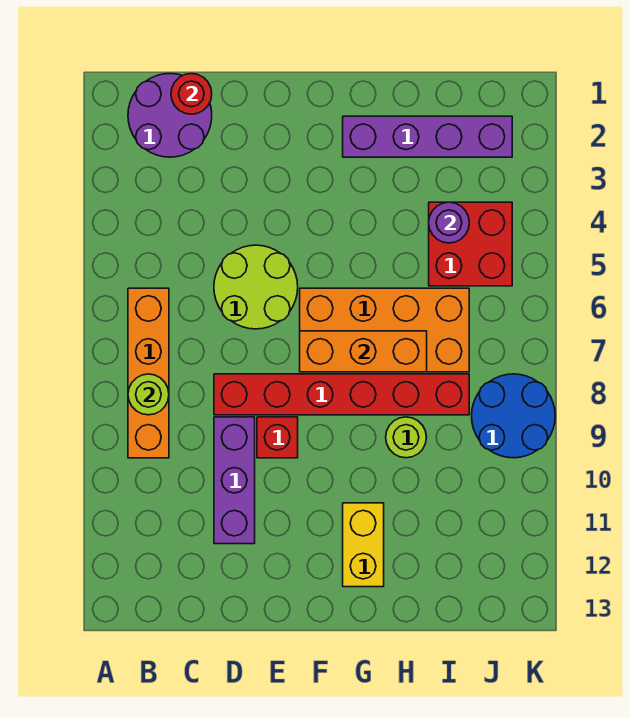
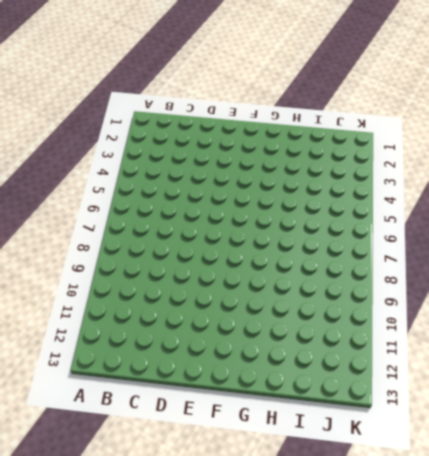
none -> purple 2x2 round brick [128,74,212,157]
none -> orange 1x4 brick [128,288,169,458]
none -> lime 2x2 round brick [214,245,298,329]

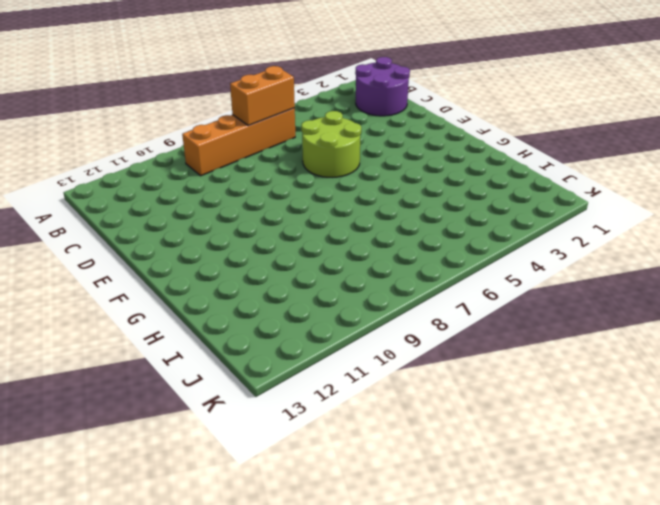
orange 1x2 brick [230,66,295,126] -> none
none -> red 1x6 brick [214,374,469,415]
none -> purple 1x3 brick [214,417,255,544]
none -> red 1x1 brick [257,417,298,458]

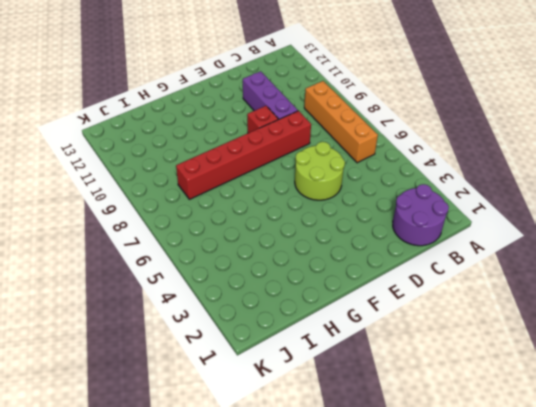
none -> orange 2x4 brick [300,288,469,372]
none -> purple 1x4 brick [343,116,512,157]
none -> yellow 1x2 brick [343,503,384,587]

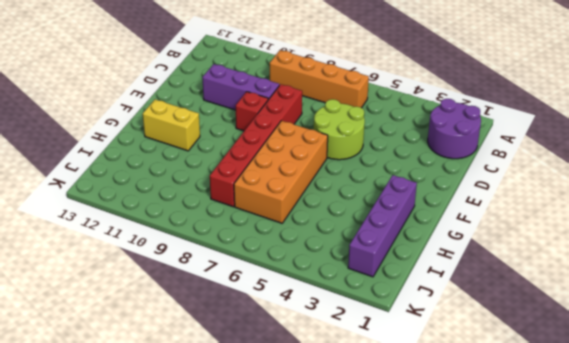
none -> lime 1x1 round brick [386,417,426,458]
none -> red 2x2 brick [429,202,512,286]
none -> blue 2x2 round brick [472,374,555,458]

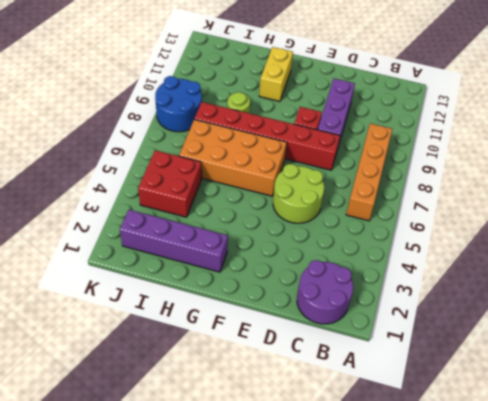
none -> lime 1x1 round brick [128,374,169,415]
none -> red 1x1 round brick [171,74,212,114]
none -> orange 1x3 brick [300,331,427,372]

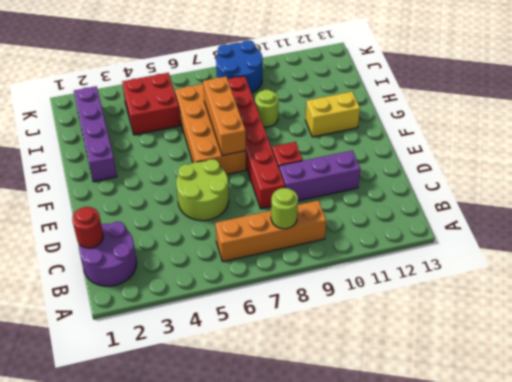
none -> purple 1x1 round brick [429,202,469,243]

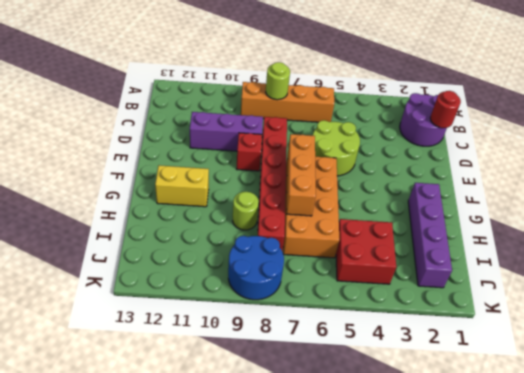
none -> purple 1x1 round brick [429,202,469,243]

